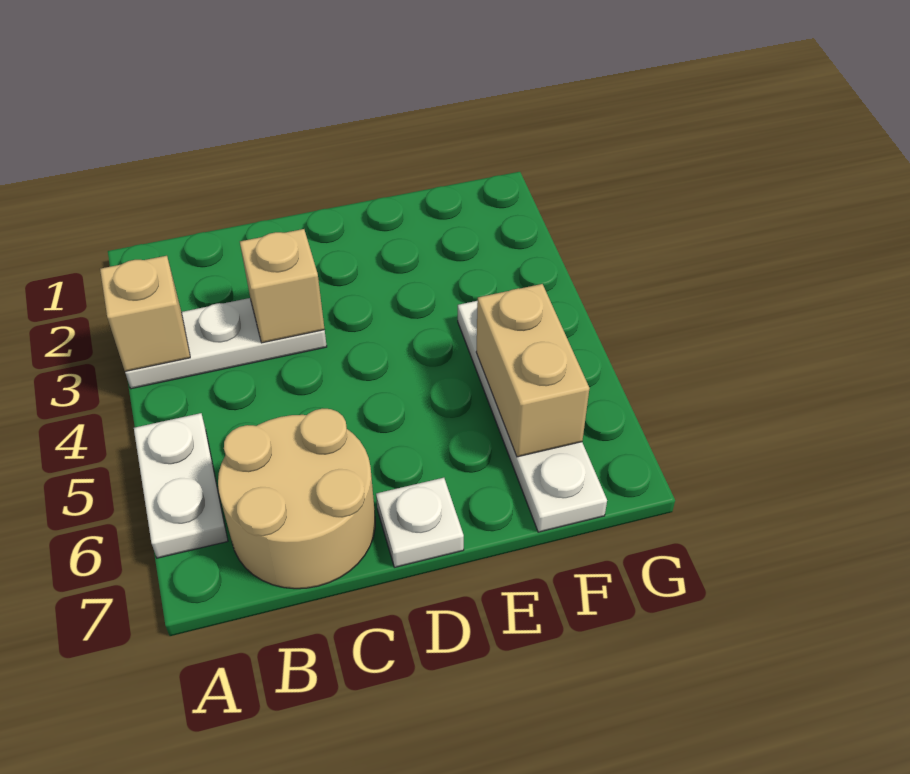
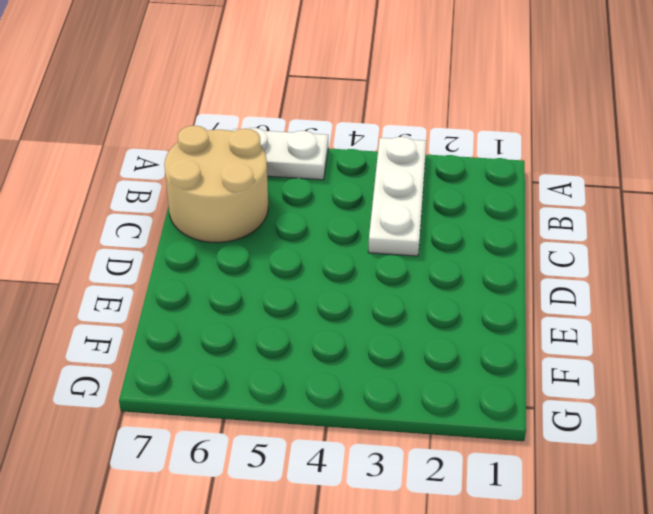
none -> white 1x1 plate [376,478,464,567]
none -> white 1x4 plate [458,301,607,532]

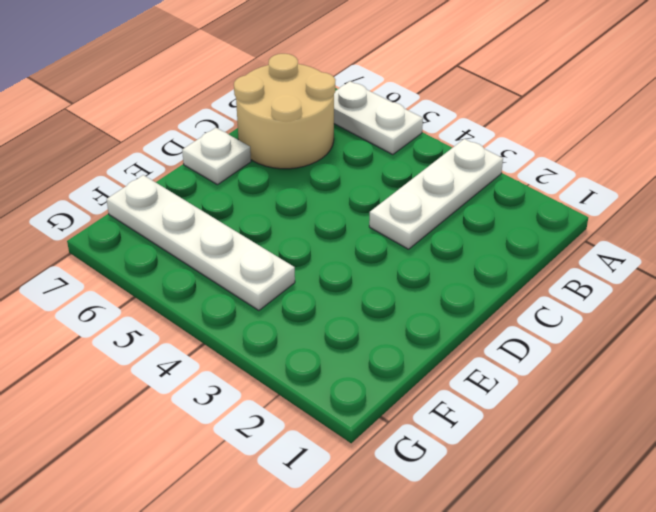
none -> tan 1x1 brick [100,256,190,371]
none -> tan 1x1 brick [240,229,325,343]

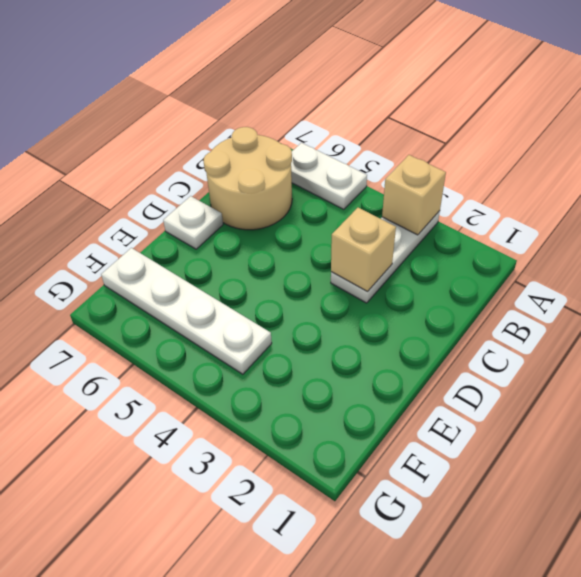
none -> tan 1x2 brick [476,284,590,457]

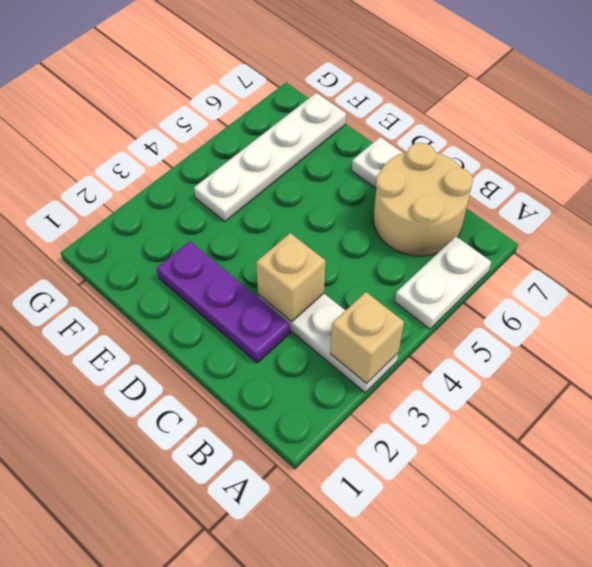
purple 1x3 plate [157,241,290,363] -> none
none -> tan 1x2 brick [476,284,590,457]

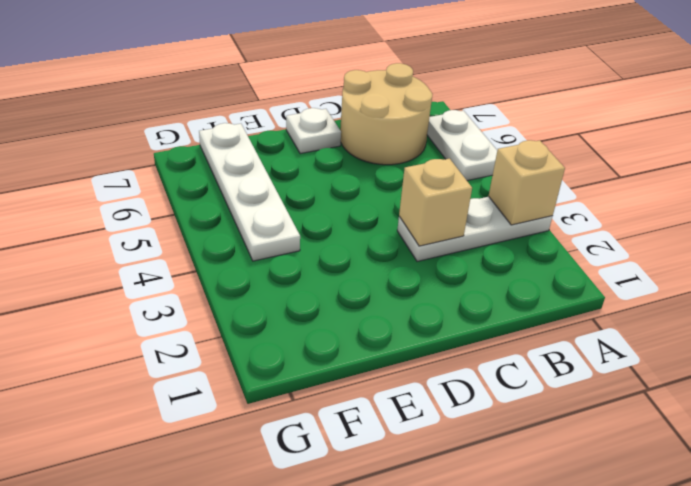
none -> tan 1x2 brick [476,284,590,457]

